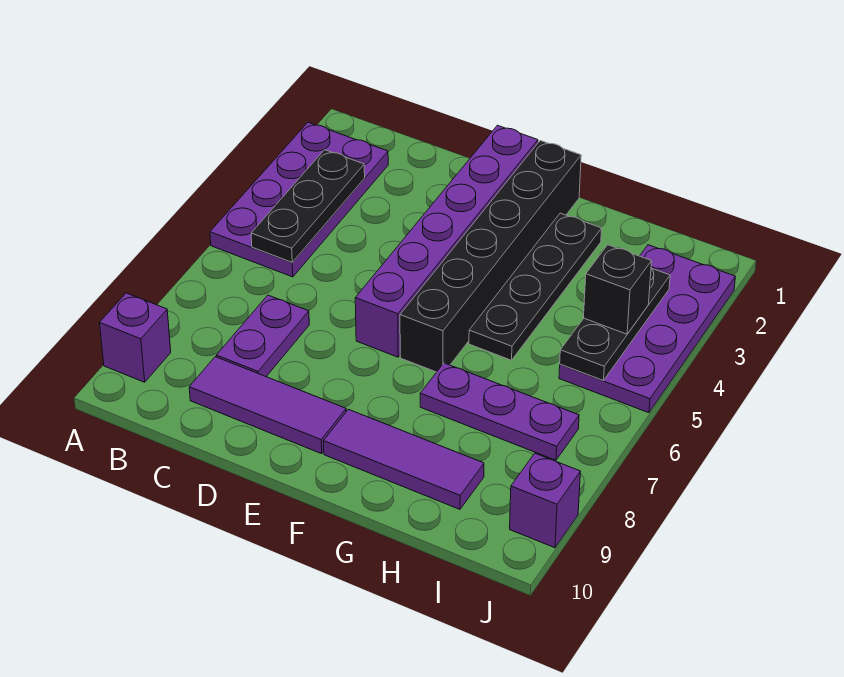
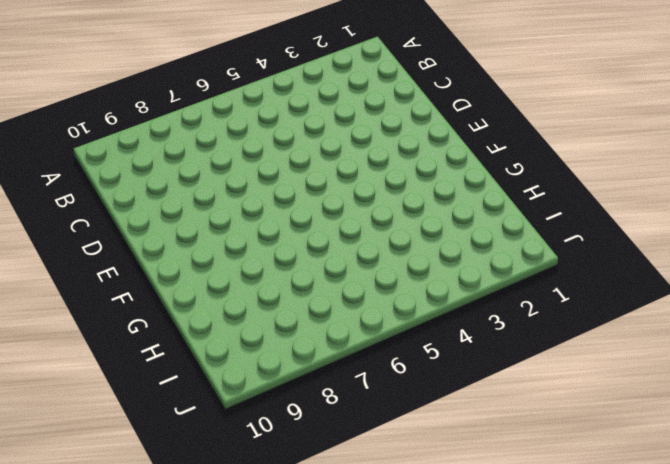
none -> purple 2x4 plate [210,122,388,277]
none -> purple 1x1 brick [100,293,171,382]
none -> purple 1x2 plate [216,295,309,377]

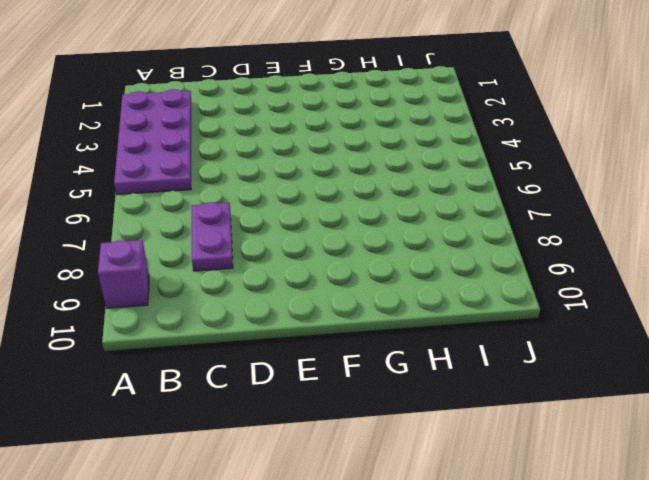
none -> purple 1x3 tile [189,357,346,454]
none -> purple 1x6 brick [355,125,538,357]
none -> black 1x6 brick [400,141,581,372]

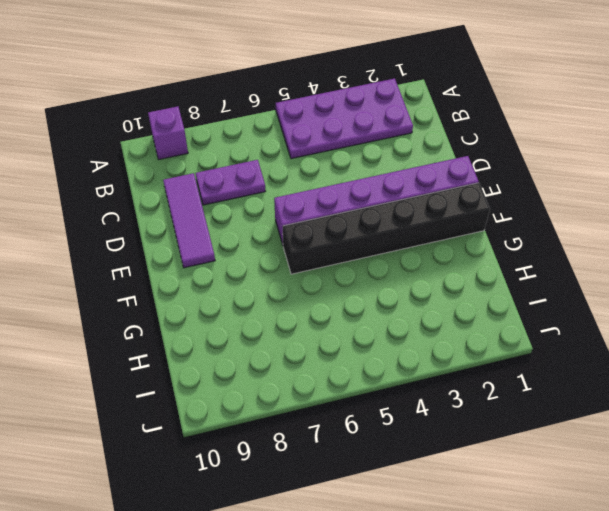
none -> purple 1x3 tile [323,409,484,509]
none -> black 1x4 plate [469,213,602,360]
none -> purple 1x3 plate [420,363,579,460]

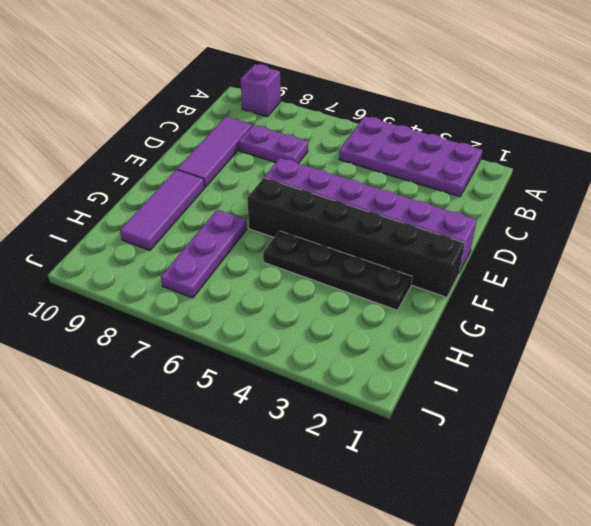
none -> purple 2x4 plate [559,245,735,413]
none -> purple 1x1 brick [510,453,580,548]
none -> black 1x3 plate [251,150,365,262]

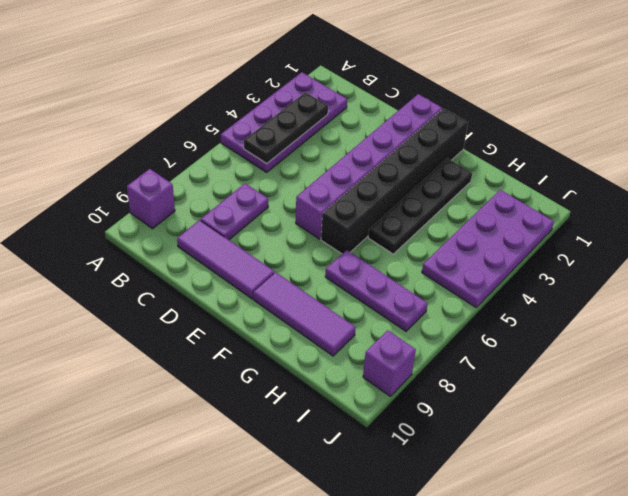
none -> black 1x3 plate [560,268,670,381]
none -> black 1x1 brick [584,245,652,334]

